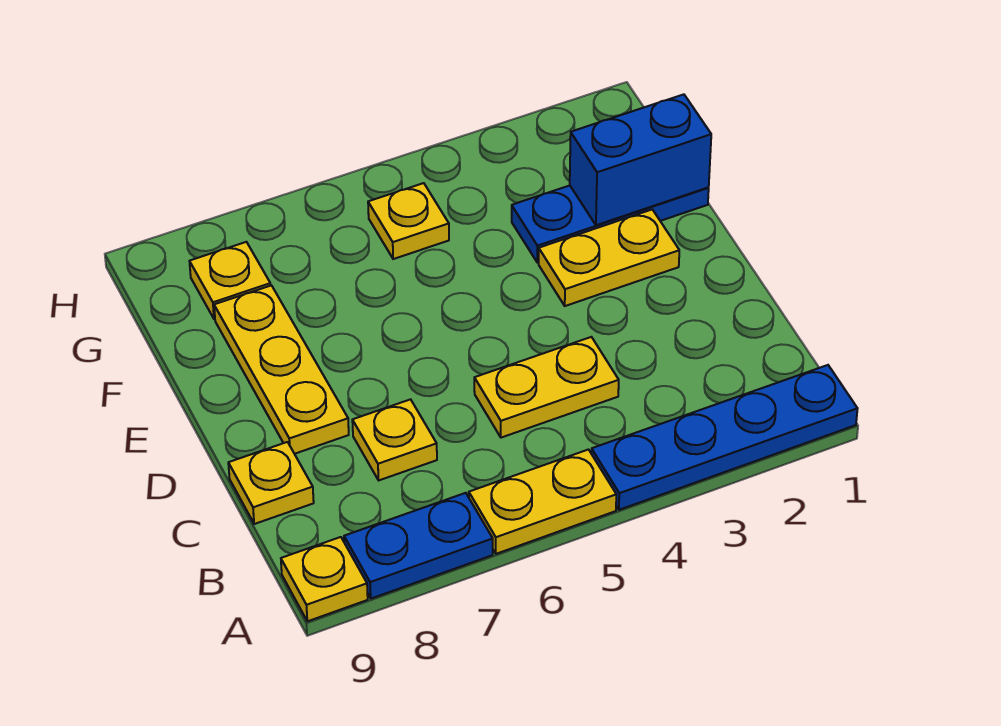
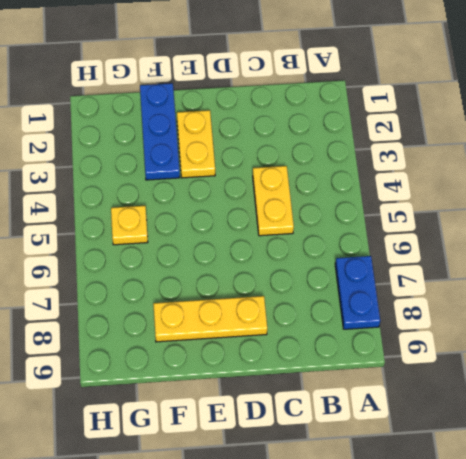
none -> blue 1x4 plate [591,365,858,510]
none -> yellow 1x2 plate [469,450,616,554]
none -> yellow 1x1 plate [281,537,368,621]

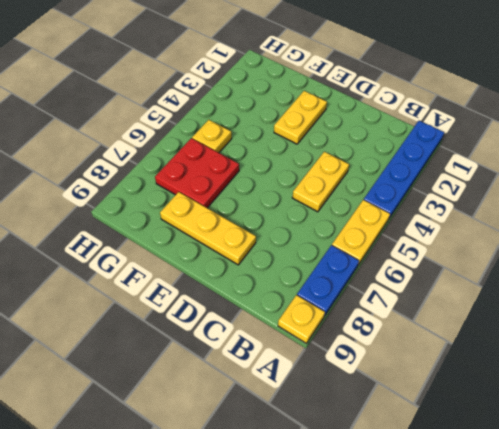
red 2x2 plate [155,138,239,208] -> none
none -> yellow 1x1 plate [352,399,437,480]
none -> yellow 1x1 plate [228,442,314,524]
none -> blue 1x3 plate [512,186,709,263]

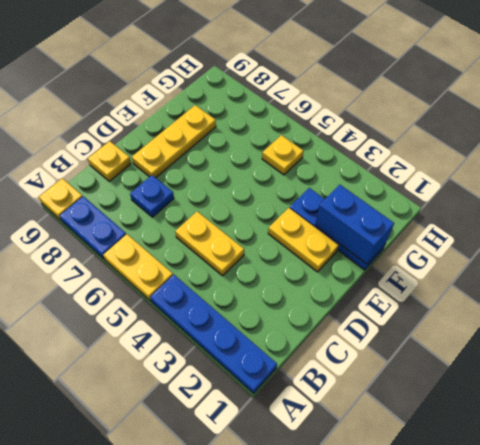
blue 1x1 plate [130,175,174,217] -> yellow 1x1 plate [352,399,437,480]
none -> yellow 1x1 plate [189,242,271,319]

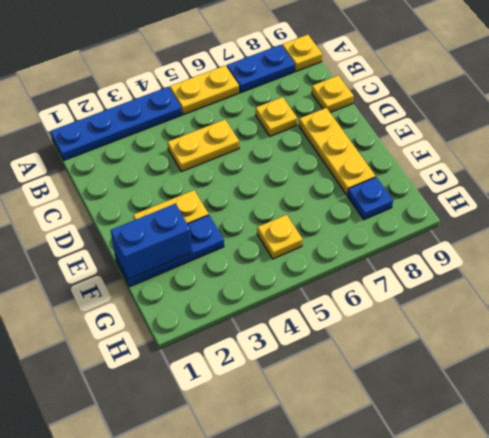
blue 1x1 plate [348,177,393,220] -> yellow 1x1 plate [189,242,271,319]

